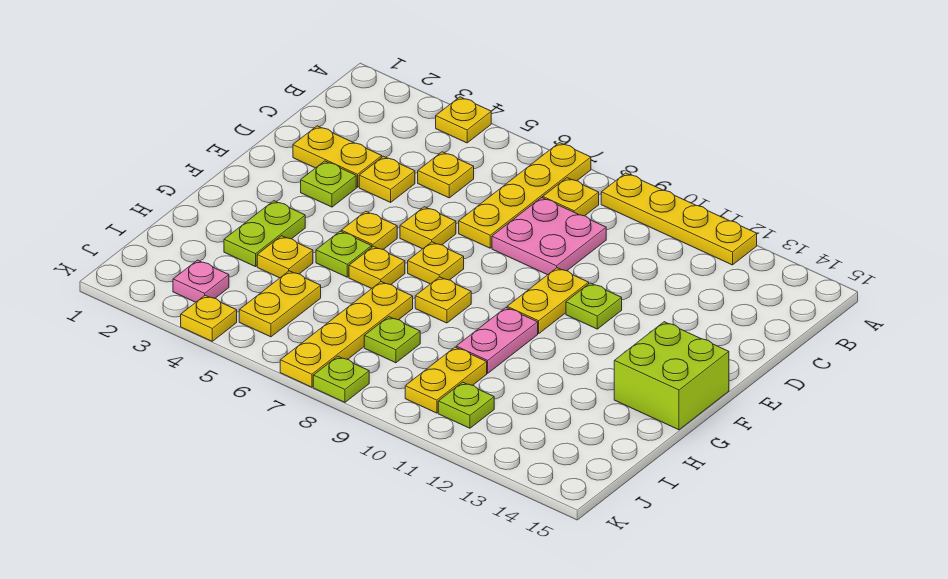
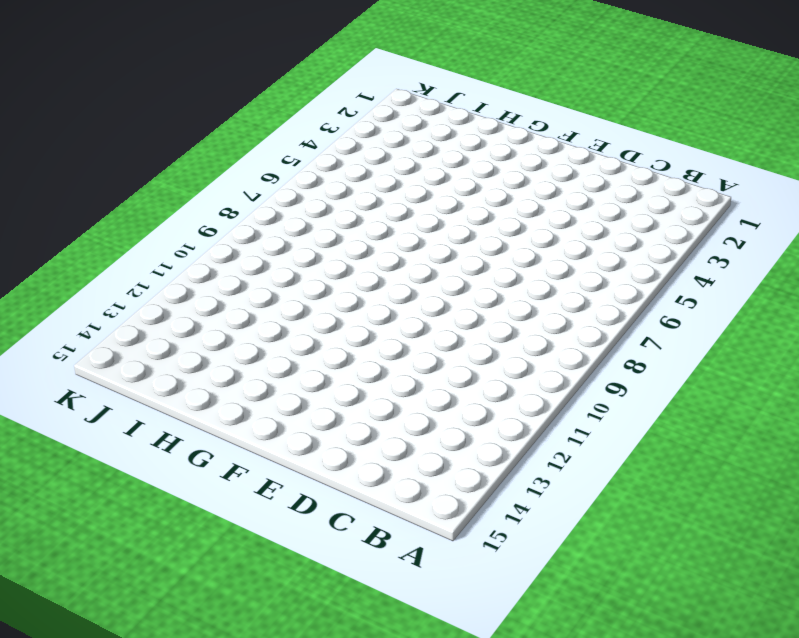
none -> yellow 1x1 plate [436,97,491,143]
none -> yellow 1x4 plate [459,143,591,248]
none -> yellow 1x4 plate [601,173,757,265]

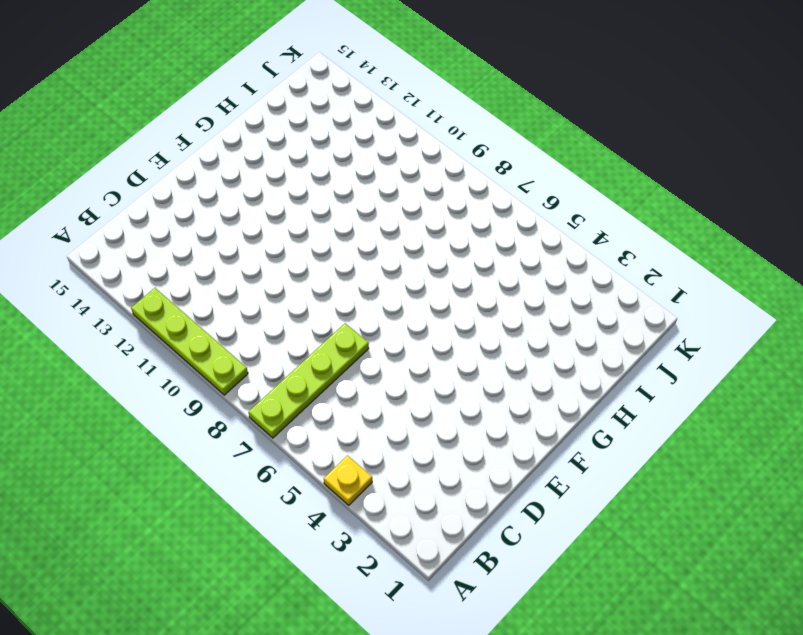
lime 1x4 plate [248,323,369,438] -> yellow 1x4 plate [459,143,591,248]
lime 1x4 plate [131,288,248,395] -> yellow 1x4 plate [601,173,757,265]
none -> yellow 1x1 plate [543,178,599,216]
none -> yellow 1x1 plate [418,152,474,198]
none -> pink 2x2 plate [492,198,606,275]

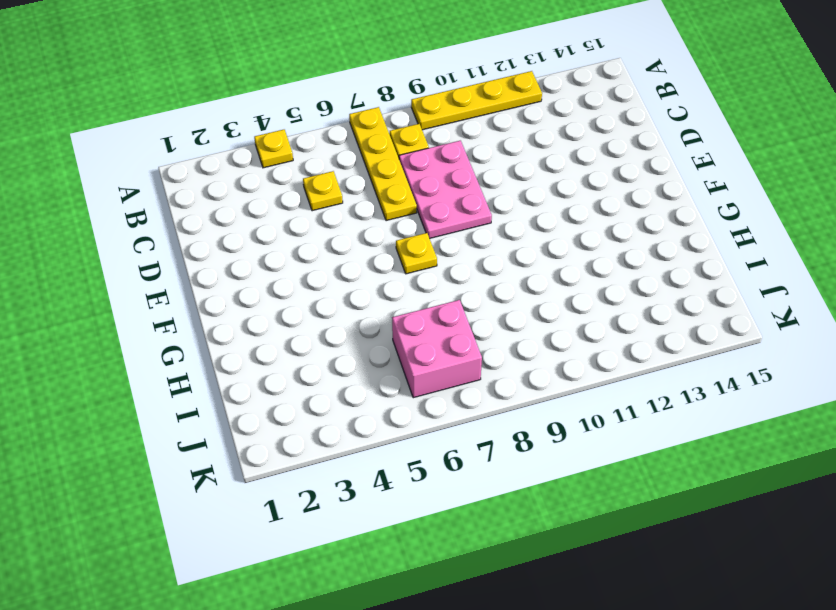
pink 2x3 plate [399,141,492,238] -> pink 2x2 plate [492,198,606,275]
pink 2x2 brick [392,300,482,398] -> yellow 1x4 plate [280,282,413,387]
none -> yellow 1x2 plate [293,126,382,187]
none -> yellow 1x1 plate [359,156,415,202]
none -> lime 1x1 plate [301,161,356,207]

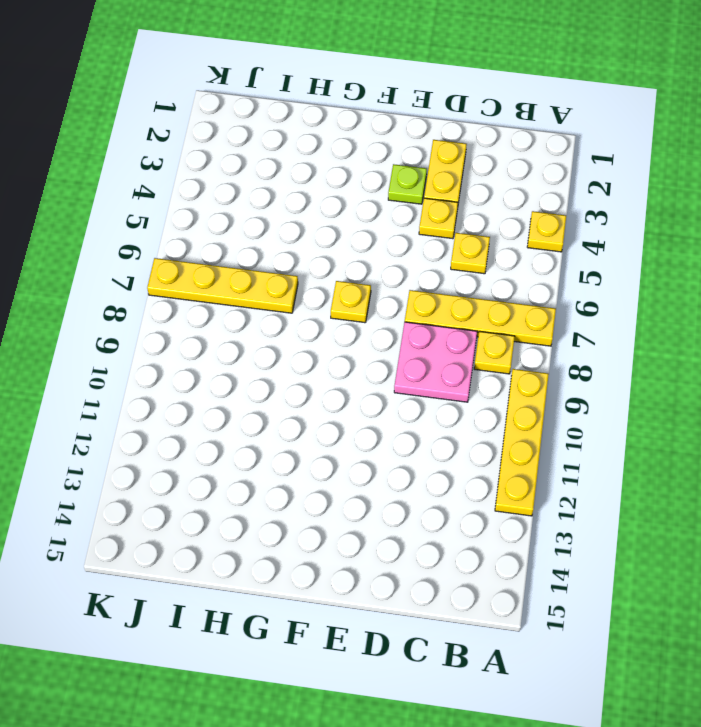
none -> yellow 1x1 plate [400,207,456,249]
none -> yellow 1x2 plate [507,268,589,334]
none -> lime 1x1 plate [566,283,622,329]

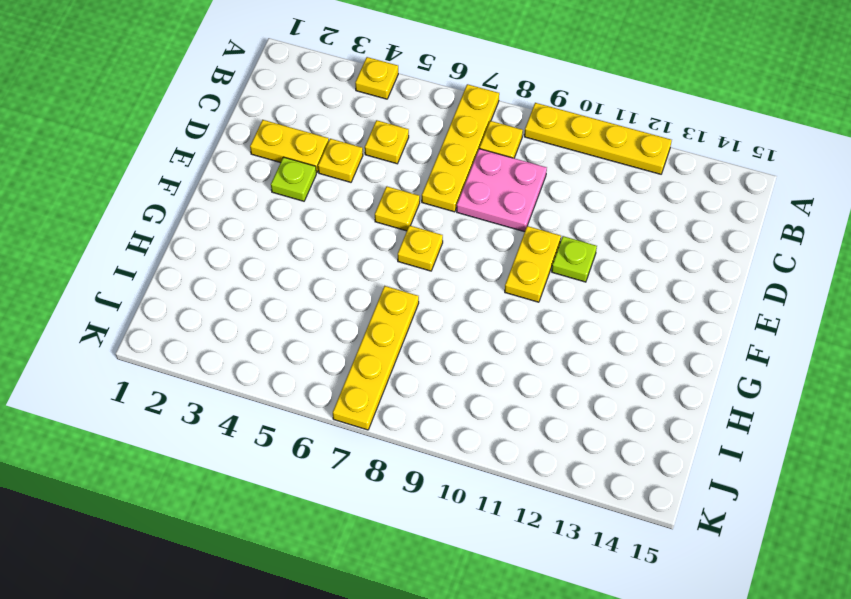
none -> yellow 1x1 plate [341,211,397,249]
none -> lime 2x2 brick [614,322,729,430]
none -> lime 1x2 plate [224,201,305,267]

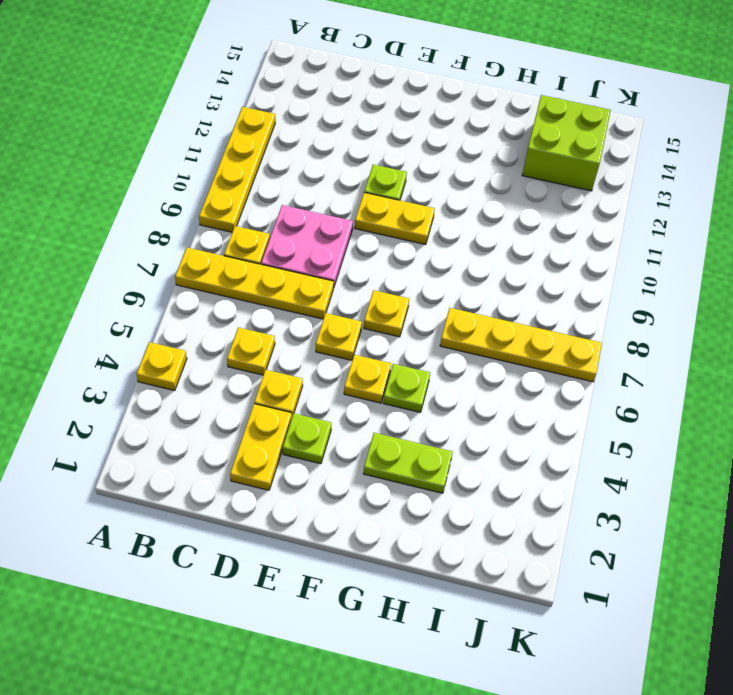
lime 2x2 brick [522,95,611,191] -> lime 2x2 brick moved to [614,322,729,430]
none -> yellow 1x1 plate [349,246,405,289]
none -> yellow 1x1 plate [415,277,471,323]
none -> pink 1x2 plate [456,308,538,373]

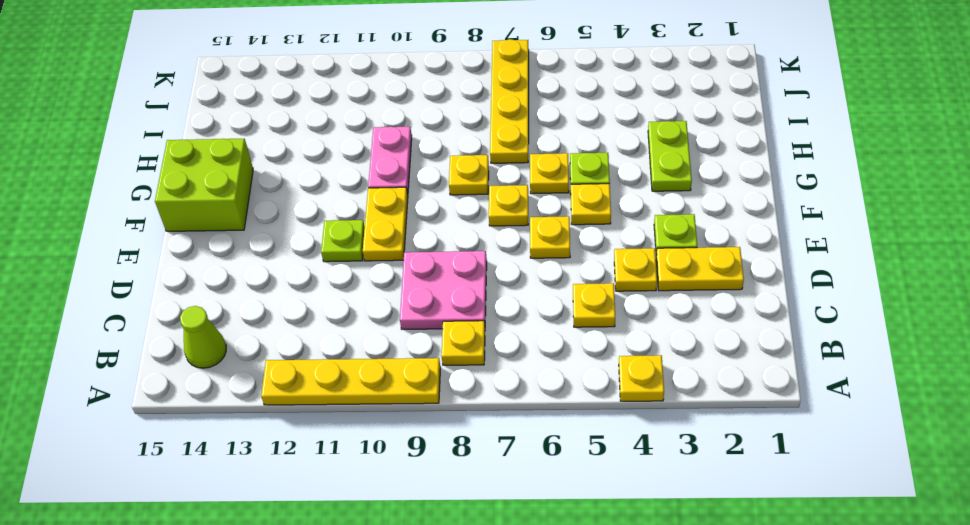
lime 1x1 cone [180,306,226,368] -> none
none -> yellow 1x4 plate [459,143,591,248]
none -> yellow 1x1 plate [257,236,313,278]
none -> yellow 1x2 plate [239,271,321,337]

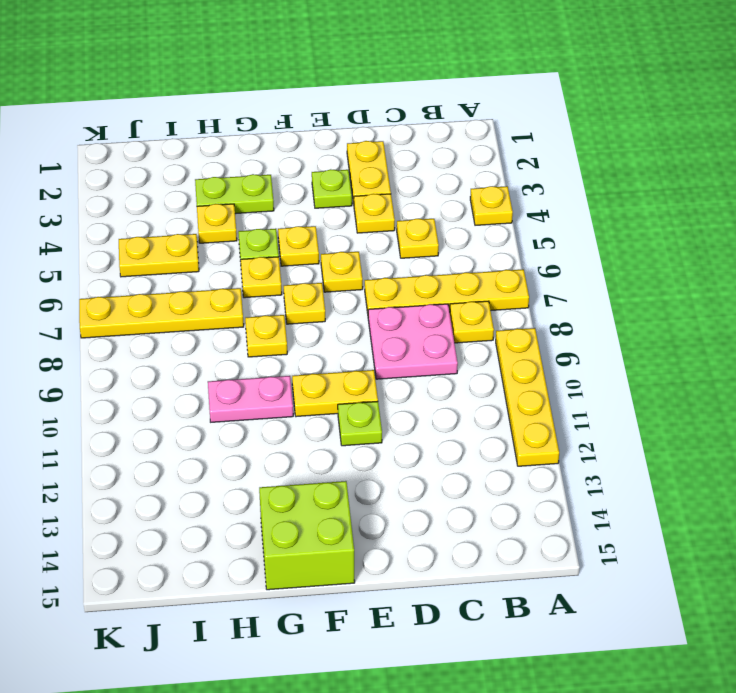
none -> lime 1x1 plate [364,317,420,363]
none -> yellow 1x2 plate [405,347,487,413]
none -> pink 1x1 plate [173,260,229,302]

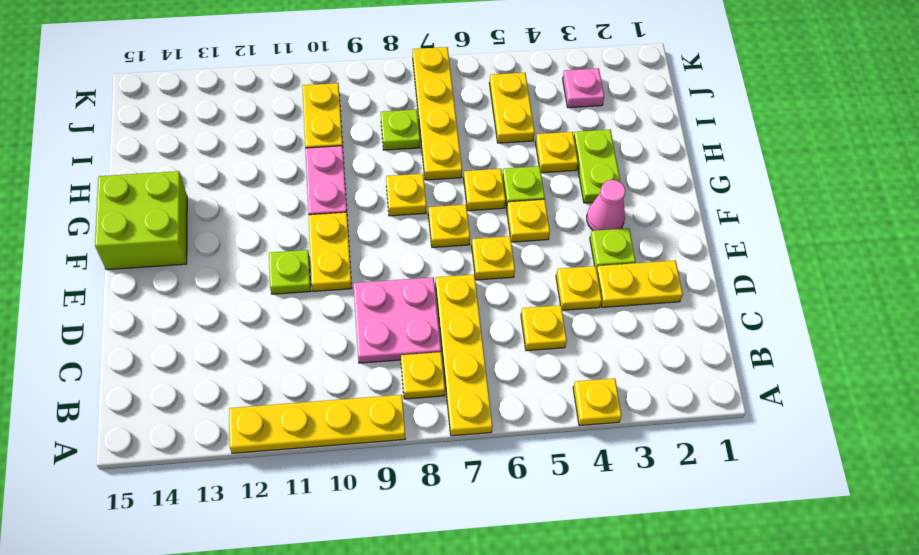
pink 1x1 cone [587,180,625,231] -> none
none -> lime 1x1 plate [438,382,494,428]
none -> yellow 1x1 plate [181,295,237,341]
none -> lime 1x1 plate [313,356,369,402]

